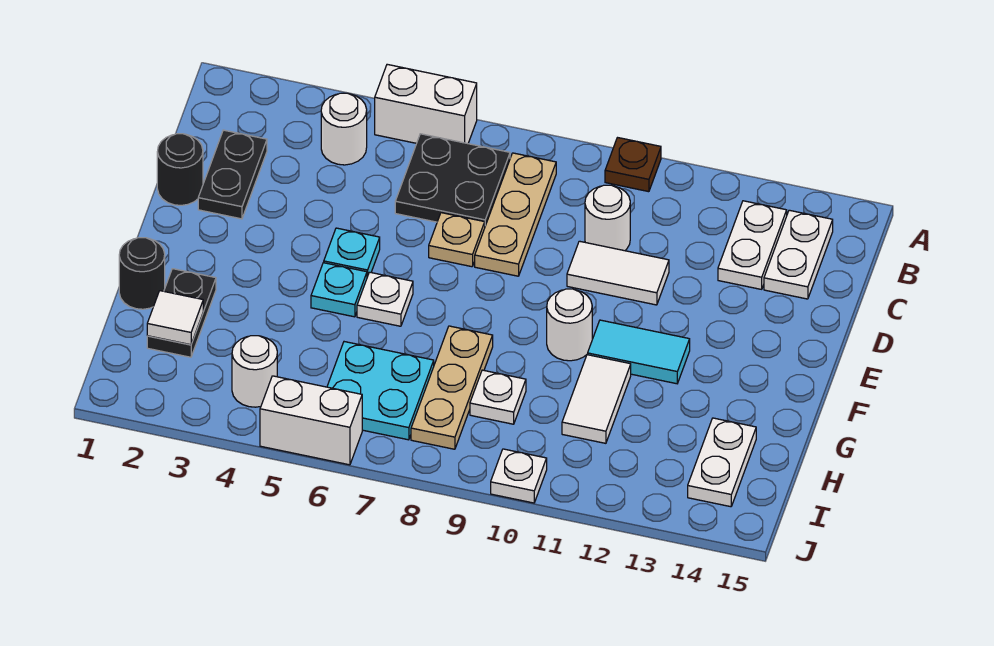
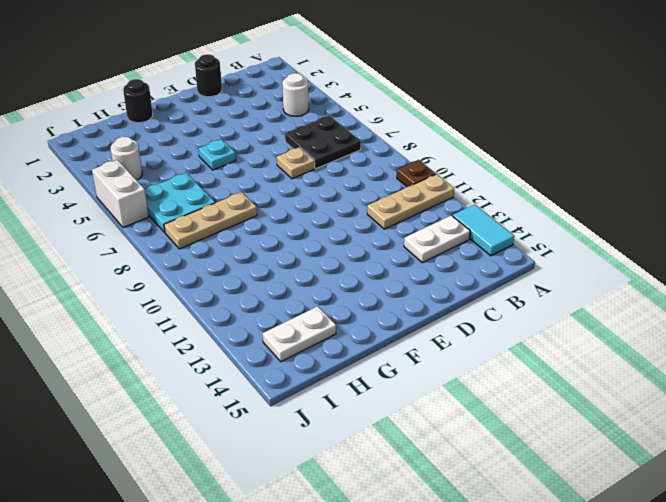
tan 1x3 plate [367,174,454,229] -> tan 1x3 plate moved to [475,153,556,276]
cyan 1x2 tile [453,204,514,256] -> cyan 1x2 tile moved to [588,320,690,384]
none -> white 1x2 brick [375,64,477,144]
none -> white 1x2 plate [764,210,833,299]
none -> black 1x2 plate [198,130,267,219]

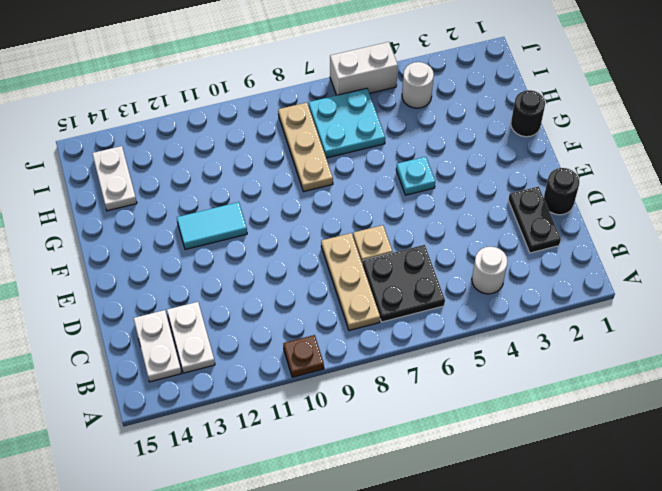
none -> white 1x2 brick [375,64,477,144]
none -> white 1x1 round brick [585,185,630,251]
none -> white 1x2 tile [567,241,669,305]

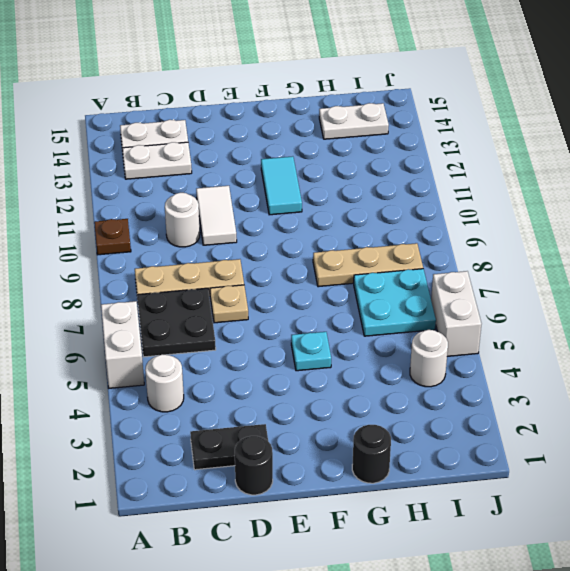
none -> cyan 1x1 plate [324,228,380,277]
none -> white 1x1 plate [357,272,413,326]
none -> white 1x1 round brick [547,289,592,361]

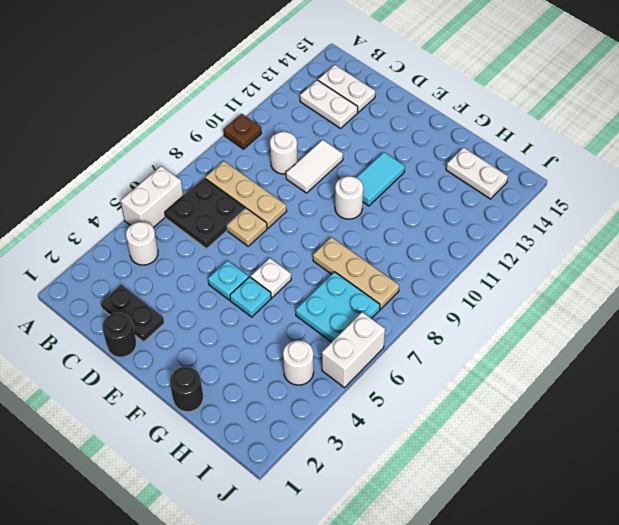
none -> black 1x2 plate [147,269,216,357]
none -> white 1x2 tile [562,355,631,443]
none -> white 1x1 plate [470,370,526,424]

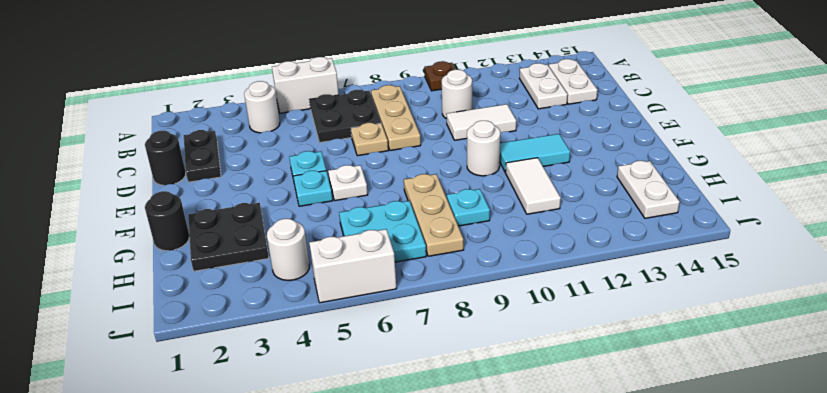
black 2x2 plate [188,203,269,271] -> black 1x2 plate [147,269,216,357]
cyan 1x1 plate [447,189,490,226] -> white 1x1 plate [470,370,526,424]
none -> white 1x1 plate [491,449,547,503]
none -> white 1x1 tile [147,291,203,345]

